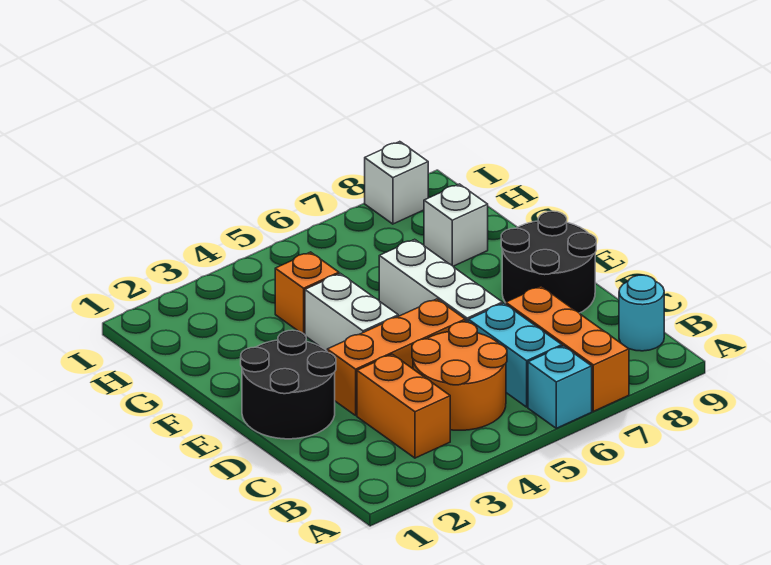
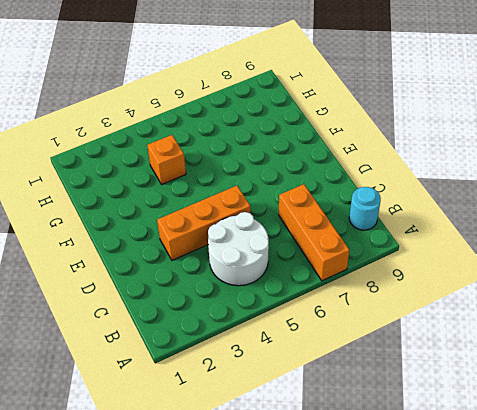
white 2x2 round brick [208,212,269,286] -> orange 2x2 round brick [412,322,507,430]
none -> cyan 1x1 brick [528,346,592,428]
none -> orange 1x2 brick [357,354,450,458]
none -> cyan 1x2 brick [469,303,562,407]

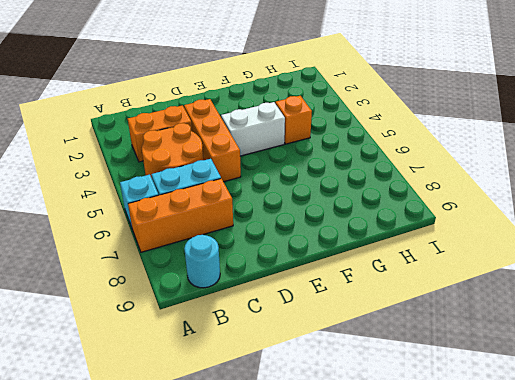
none -> black 2x2 round brick [241,330,336,439]
none -> white 1x3 brick [379,239,503,322]
none -> black 2x2 round brick [501,211,596,313]

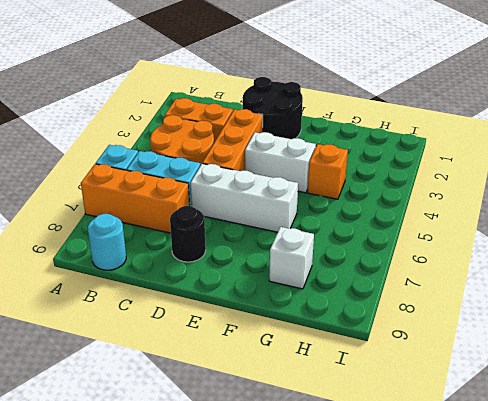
black 1x1 round brick [170,206,206,262] -> black 2x2 round brick [501,211,596,313]
none -> white 1x1 brick [365,142,428,224]

